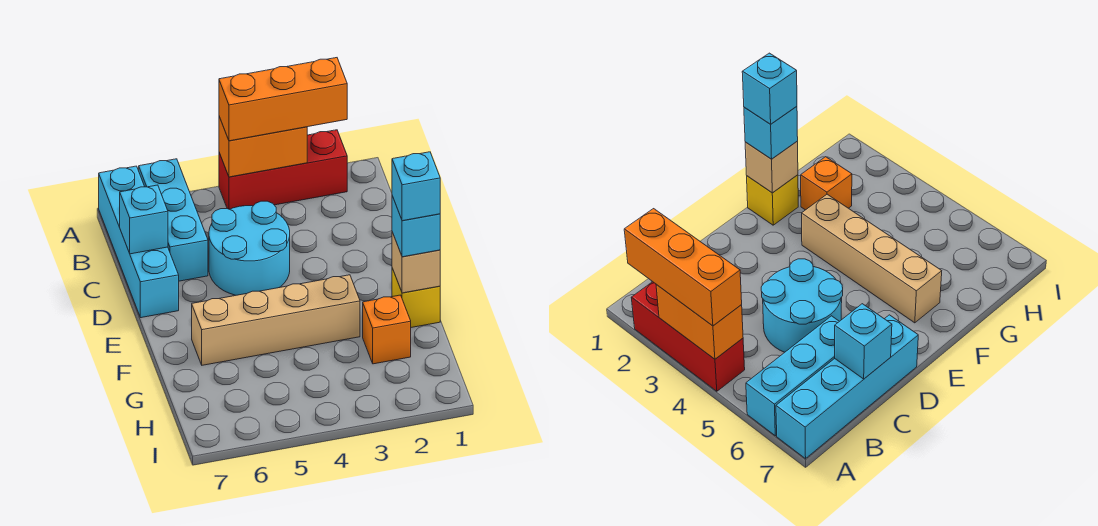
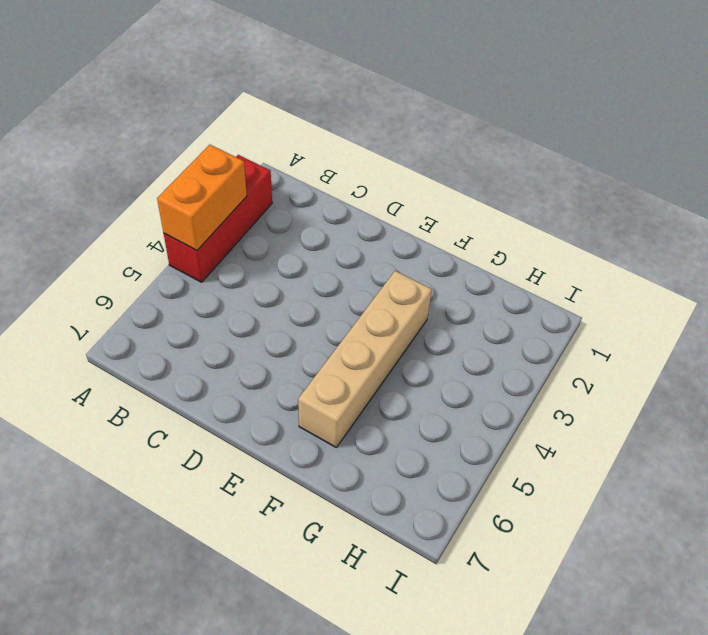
none -> cyan 1x3 brick [139,159,208,281]
none -> cyan 1x4 brick [99,166,179,318]
none -> cyan 2x2 round brick [209,201,290,295]

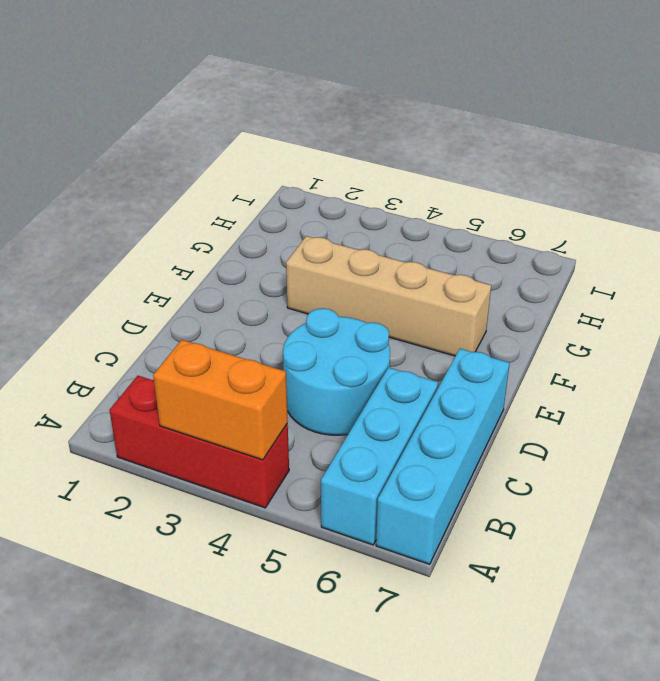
none -> yellow 1x1 brick [392,268,440,327]
none -> orange 1x1 brick [363,295,411,364]
none -> cyan 1x1 brick [120,185,168,254]

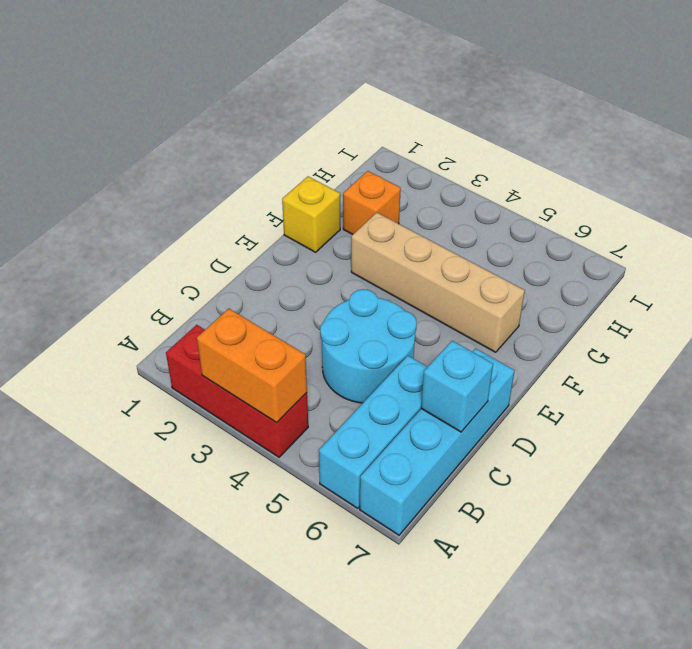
none -> tan 1x1 brick [392,232,440,293]
none -> orange 1x3 brick [219,58,347,141]
none -> cyan 1x1 brick [392,196,440,257]

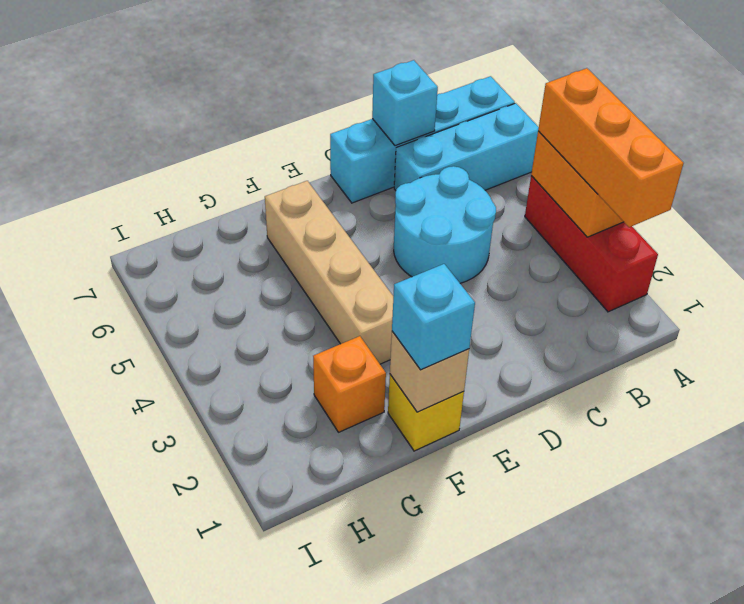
none -> cyan 1x1 brick [392,152,440,221]

